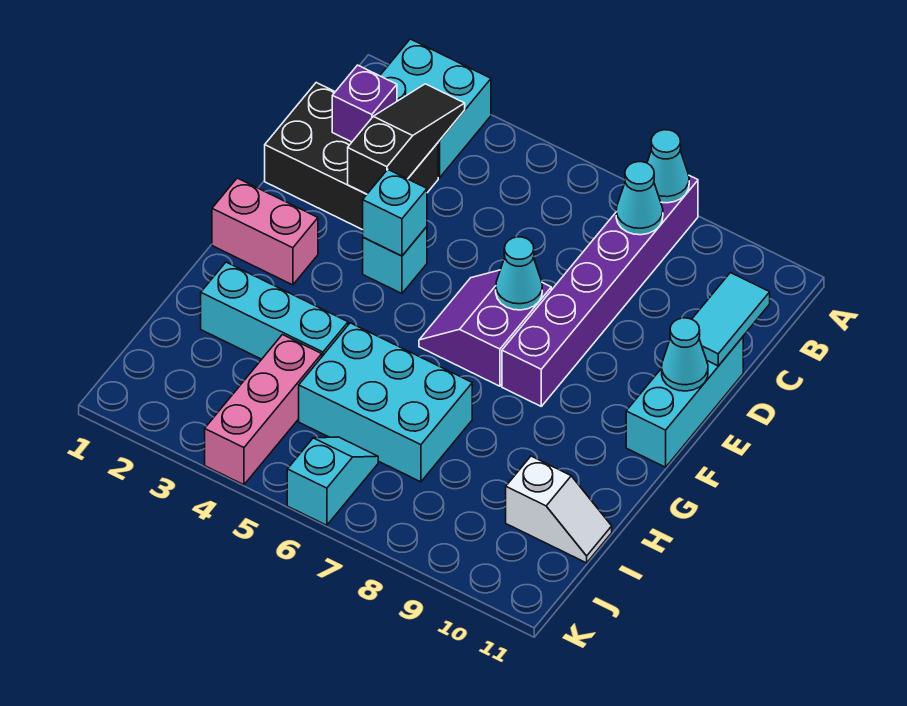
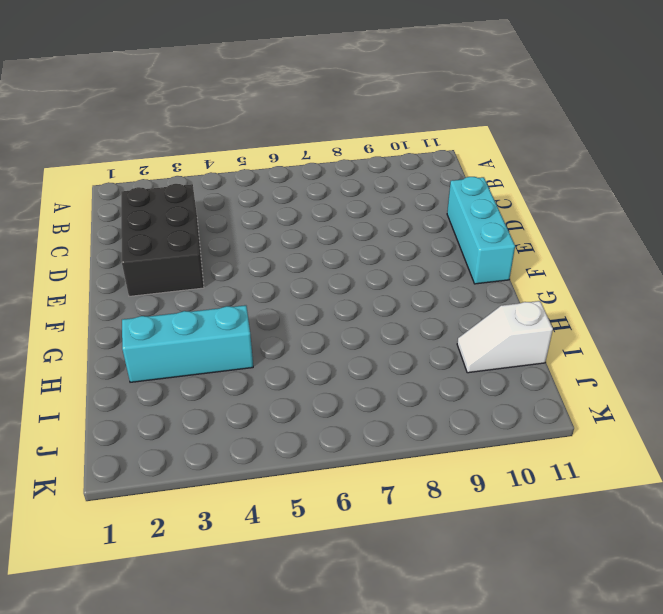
black 2x3 brick [121,184,204,296] -> black 2x3 brick turned to [265,83,438,230]
white 1x2 slope [457,301,553,373] -> white 1x2 slope turned to [506,456,612,563]
none -> cyan 2x2 brick [380,39,491,178]
none -> purple 1x6 brick [502,176,698,406]
none -> cyan 1x1 brick [363,227,427,294]

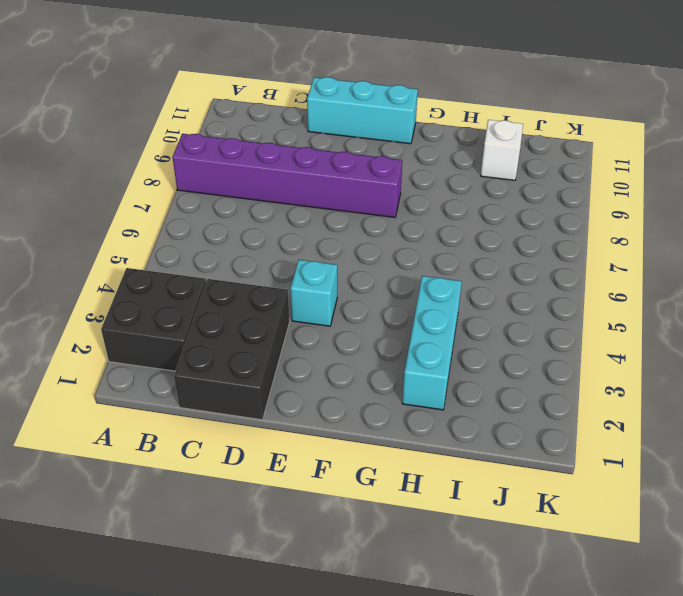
black 2x2 brick [101,268,206,371] -> cyan 2x2 brick [380,39,491,178]
none -> purple 2x2 slope [419,270,551,386]
none -> pink 1x2 brick [212,178,318,285]
none -> cyan 2x3 brick [299,323,472,482]

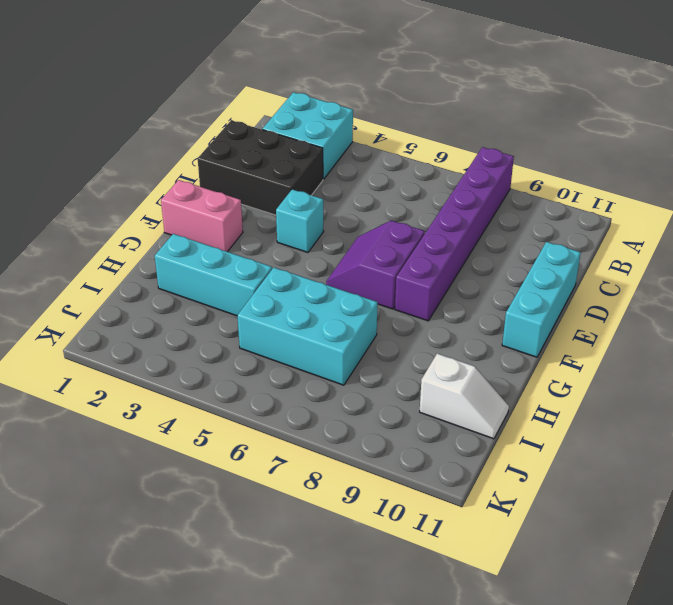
none -> pink 1x3 brick [205,335,322,485]
none -> cyan 1x2 slope [287,437,378,525]
none -> cyan 1x1 cone [647,130,689,203]

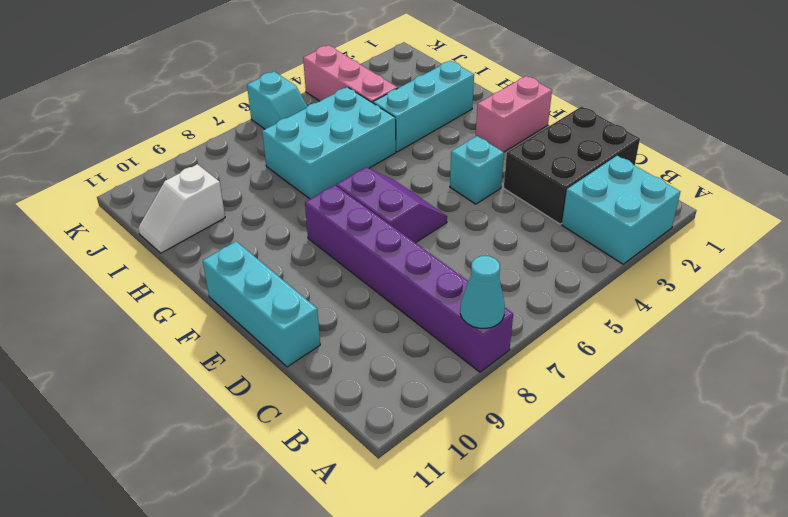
none -> black 1x3 slope [348,84,465,194]
none -> cyan 1x1 cone [616,162,663,235]
none -> purple 1x1 brick [332,65,397,142]

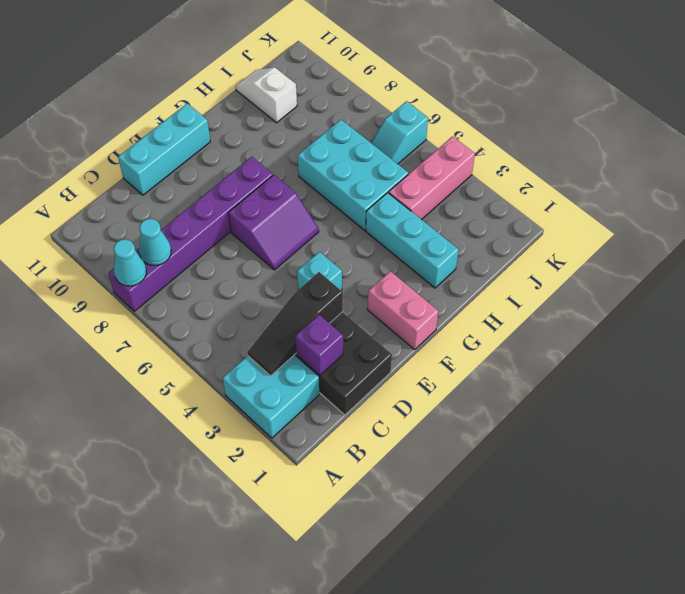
none -> cyan 1x2 tile [692,273,770,366]
none -> cyan 1x1 brick [363,170,427,256]
none -> cyan 1x1 cone [496,237,542,310]

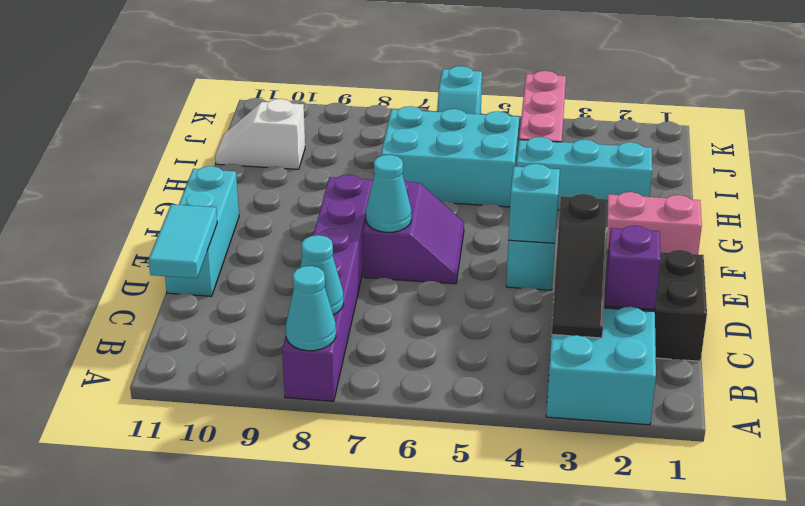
none -> cyan 1x1 cone [662,318,708,391]

